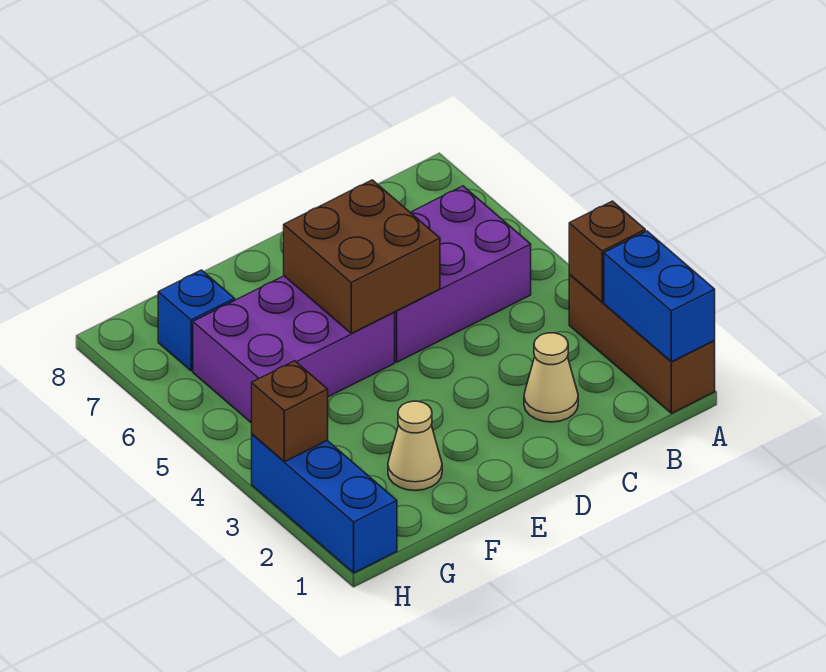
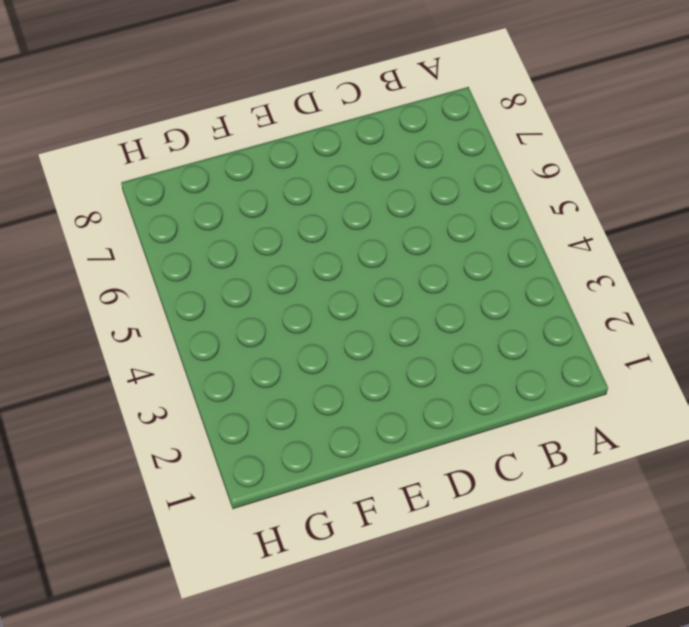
none -> brown 1x3 brick [569,275,715,413]
none -> purple 2x3 brick [394,186,531,362]

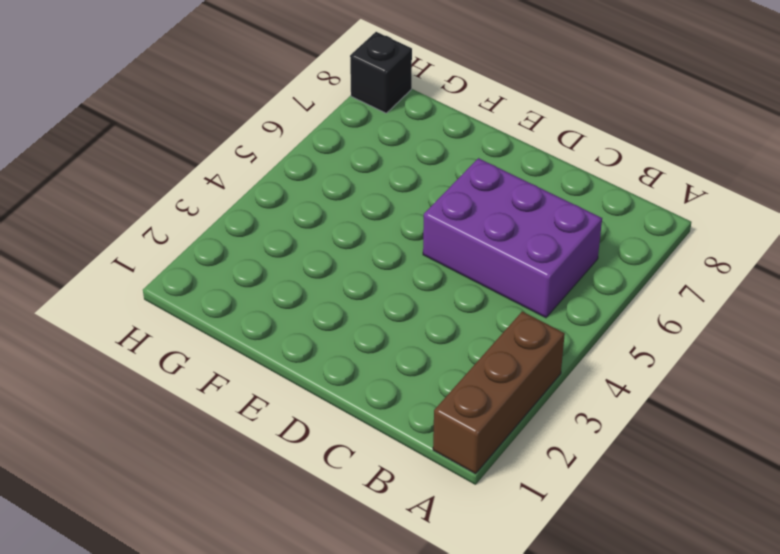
black 1x1 brick [350,32,412,113] -> none
none -> tan 1x1 cone [524,333,578,422]
none -> purple 2x3 brick [193,276,395,423]

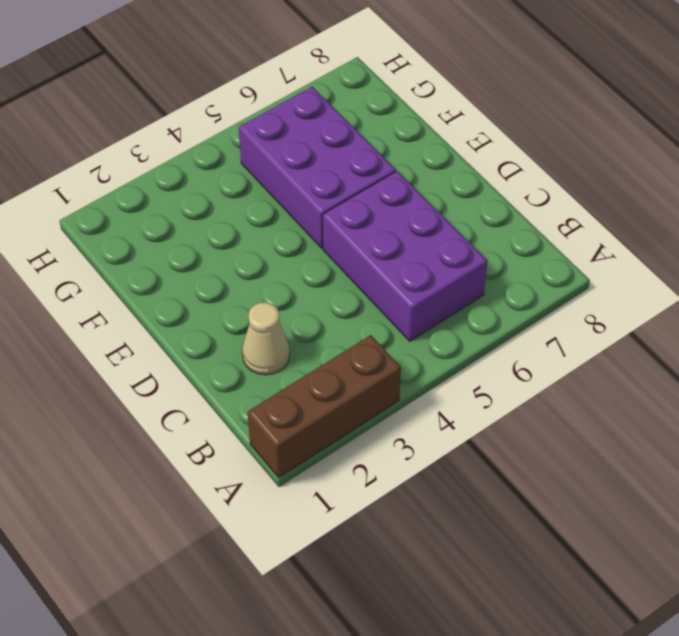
none -> tan 1x1 cone [388,401,442,491]
none -> blue 1x1 brick [158,270,235,371]

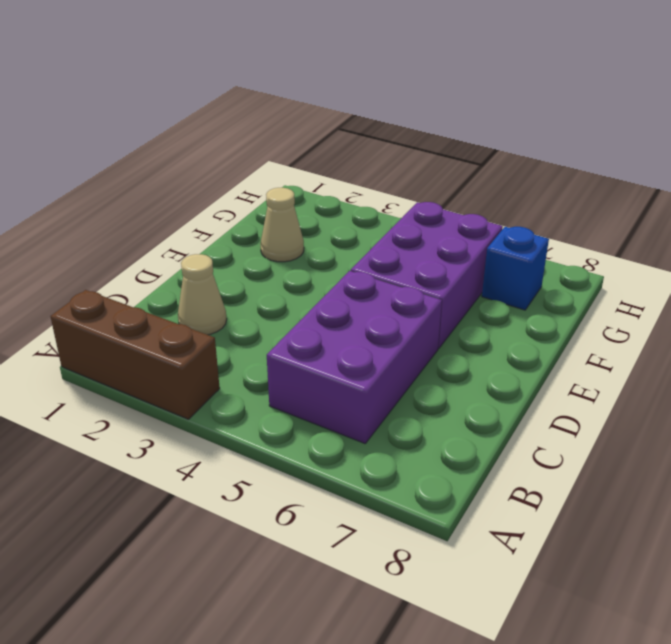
none -> blue 1x3 brick [252,434,397,573]
none -> blue 1x2 brick [604,231,715,362]

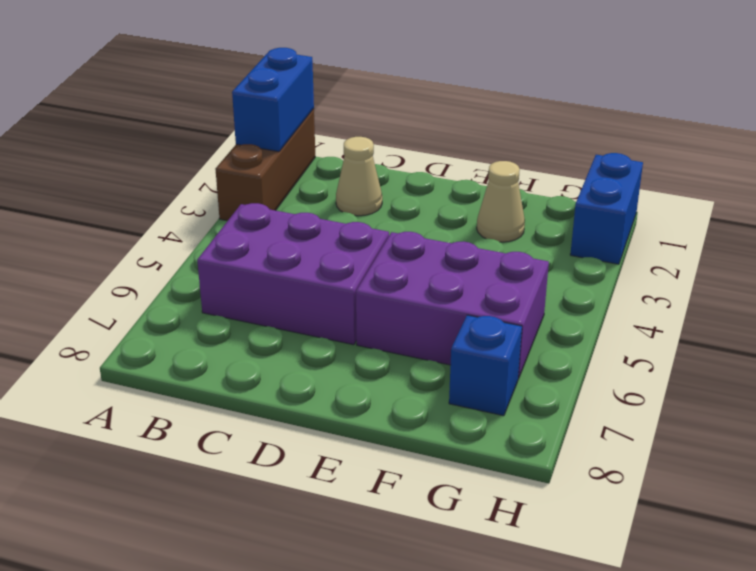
blue 1x2 brick [570,153,643,264] -> blue 1x3 brick [252,434,397,573]
none -> brown 1x1 brick [569,201,645,302]
none -> brown 2x2 brick [284,180,440,333]

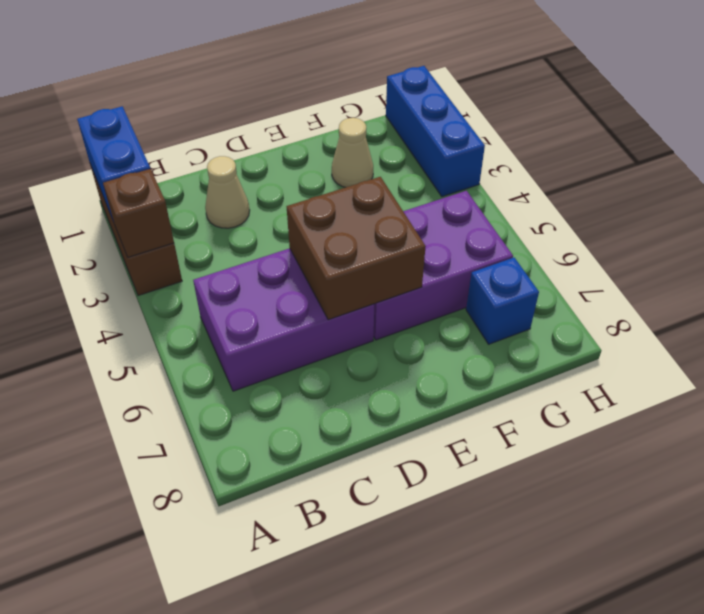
none -> brown 1x1 brick [252,361,328,462]

